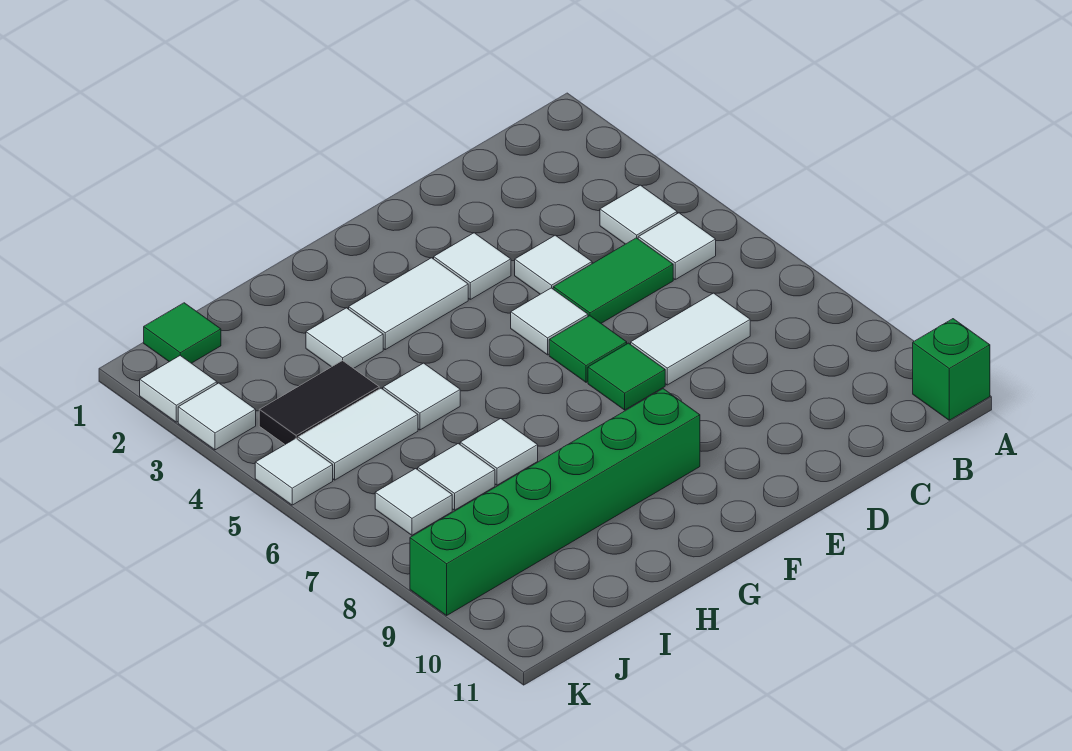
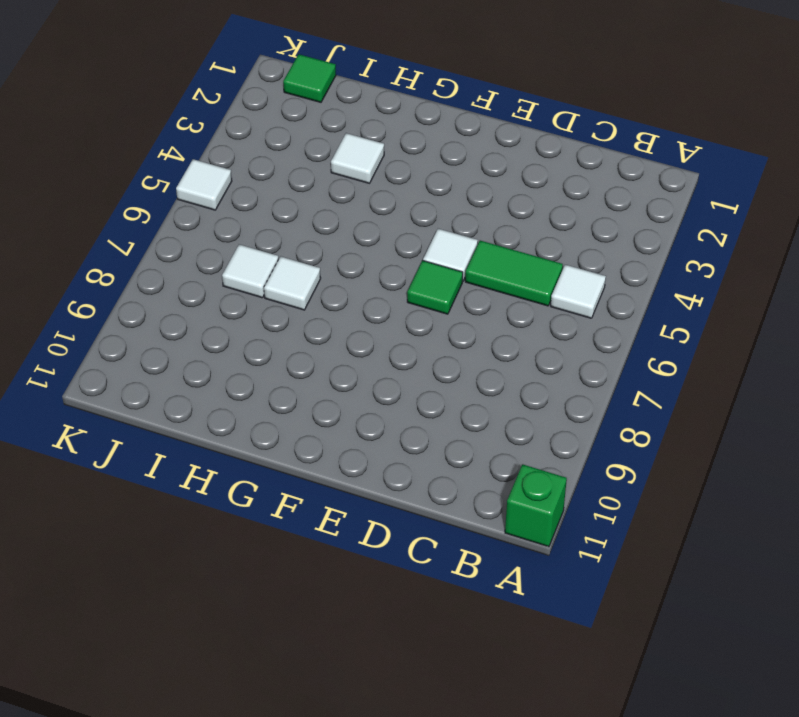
none -> white 1x1 tile [600,185,677,244]
none -> white 1x2 tile [631,293,750,385]
none -> white 1x1 tile [515,235,592,294]

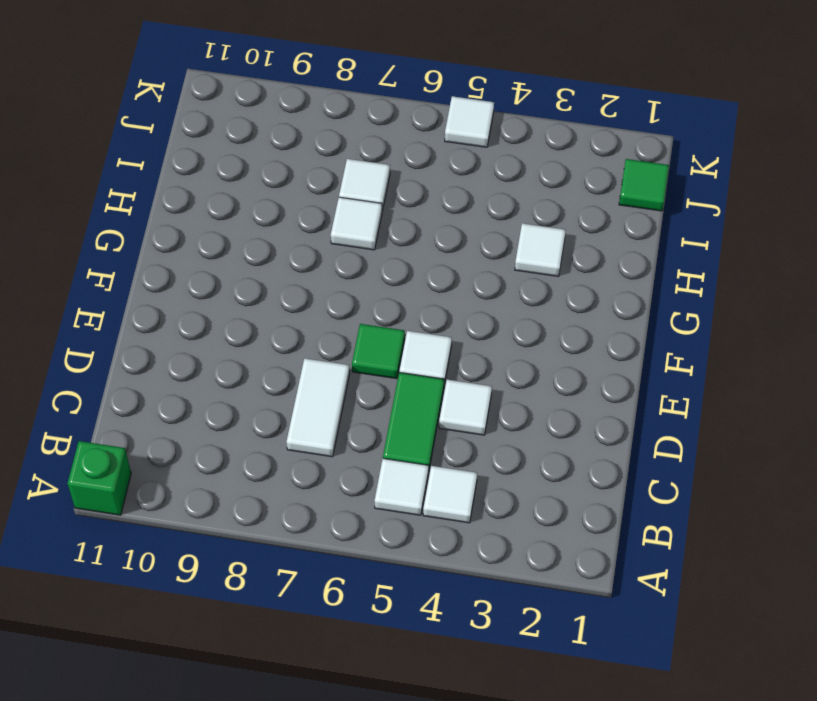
none -> white 1x1 tile [434,233,511,299]
none -> green 1x1 tile [588,343,665,410]
none -> white 1x2 tile [349,258,468,350]

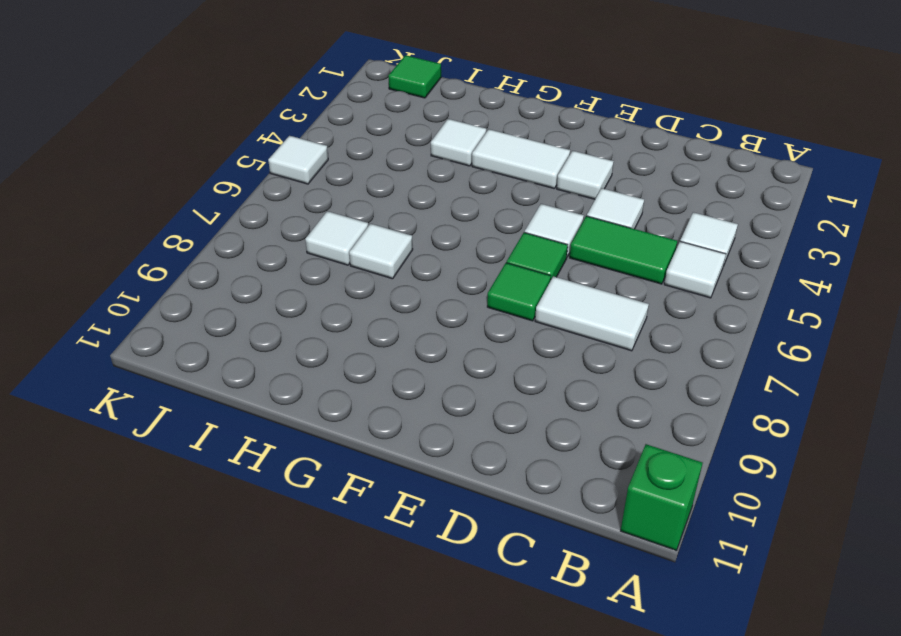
none -> green 1x6 brick [410,389,700,615]
none -> white 1x1 tile [383,363,460,430]
none -> black 1x2 tile [259,360,379,444]

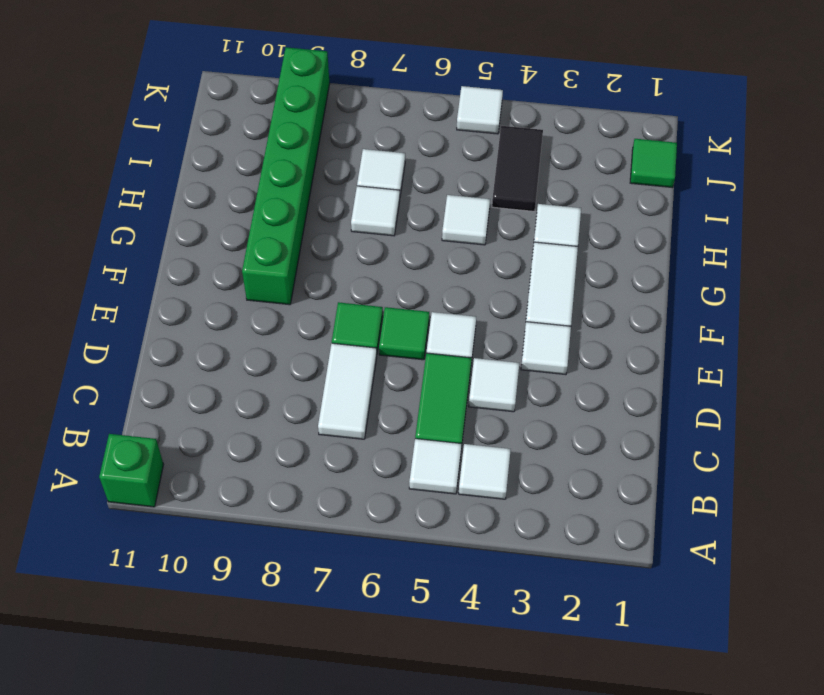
none -> white 1x2 tile [298,388,418,480]
none -> white 1x1 tile [375,469,452,535]
none -> white 1x1 tile [140,356,217,422]

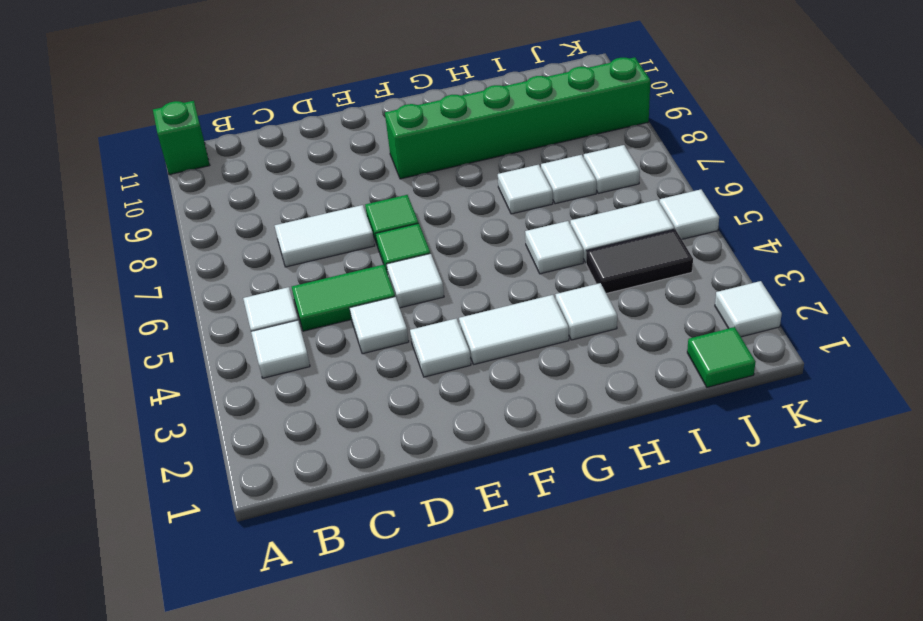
none -> white 1x1 tile [178,383,256,450]

